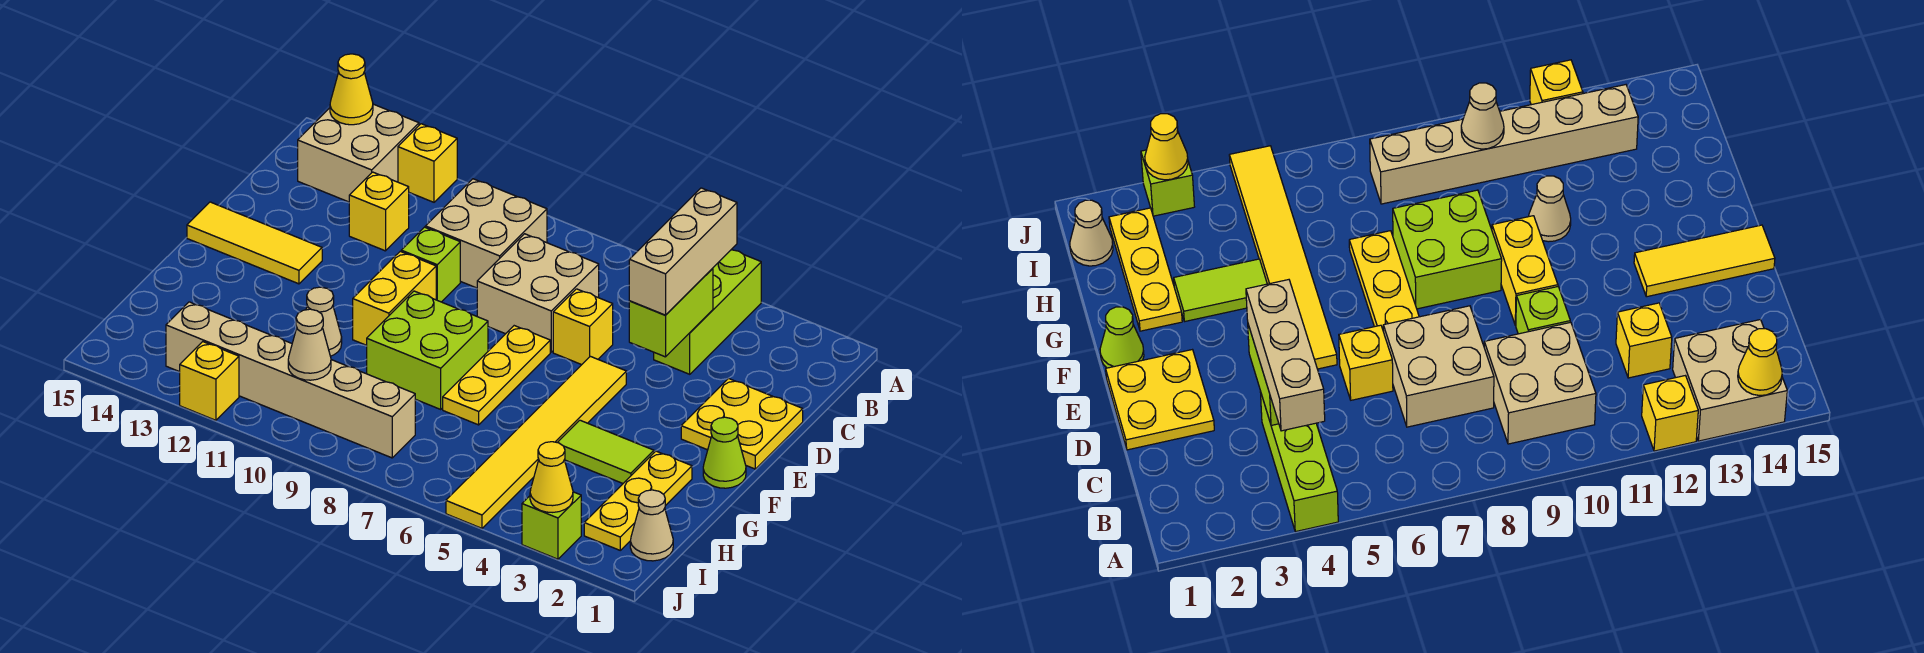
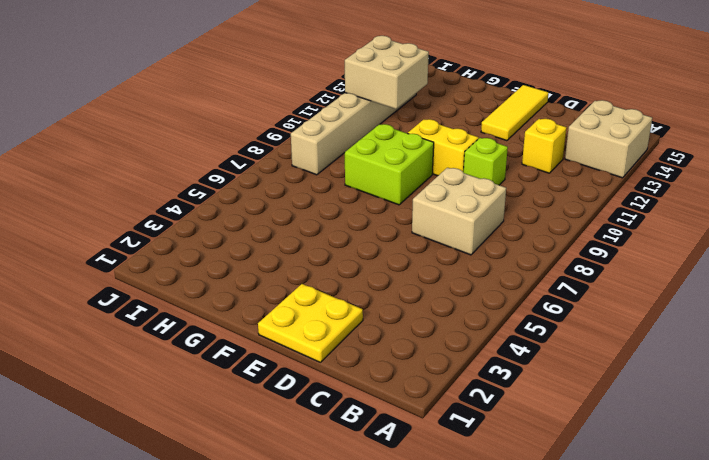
tan 2x2 brick [345,36,429,109] -> tan 2x2 brick moved to [425,179,547,288]
none -> lime 1x3 brick [654,250,761,374]
none -> yellow 1x1 brick [398,124,457,202]
none -> yellow 1x1 brick [553,289,613,365]

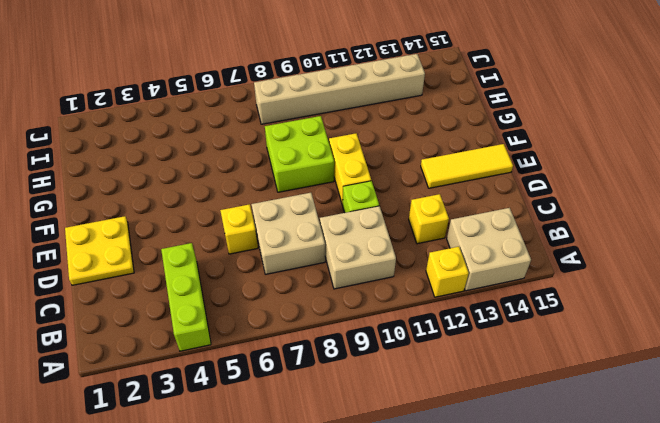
none -> yellow 1x6 tile [446,356,626,528]
none -> yellow 1x3 plate [443,326,550,425]
none -> lime 1x1 cone [703,417,746,488]

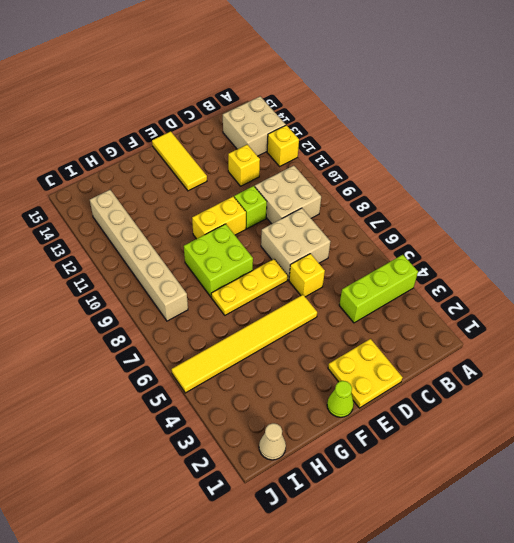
none -> yellow 1x3 plate [584,451,692,550]
none -> lime 1x2 tile [557,420,654,483]
none -> tan 1x1 cone [306,287,342,356]

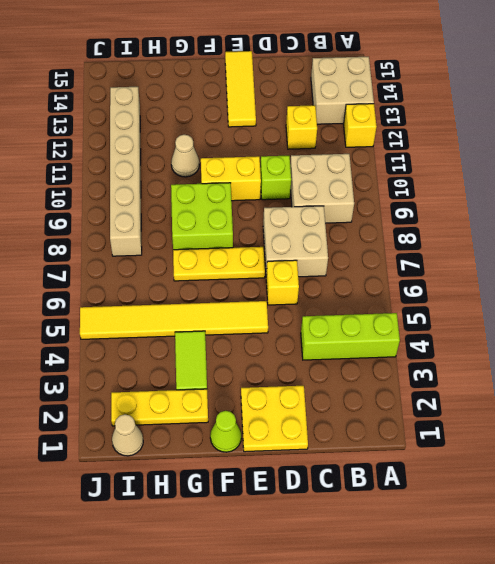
none -> lime 1x1 brick [522,492,581,559]
none -> yellow 1x1 brick [180,342,239,420]
none -> yellow 1x1 cone [330,54,373,125]

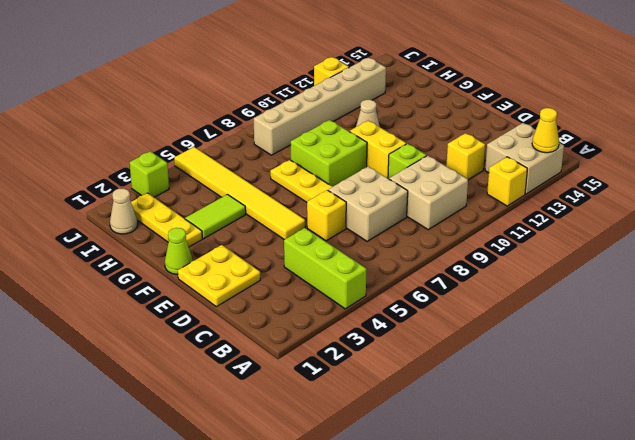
none -> yellow 1x3 tile [187,202,322,284]
none -> lime 1x2 brick [629,268,713,357]
none -> tan 1x1 cone [288,309,331,380]

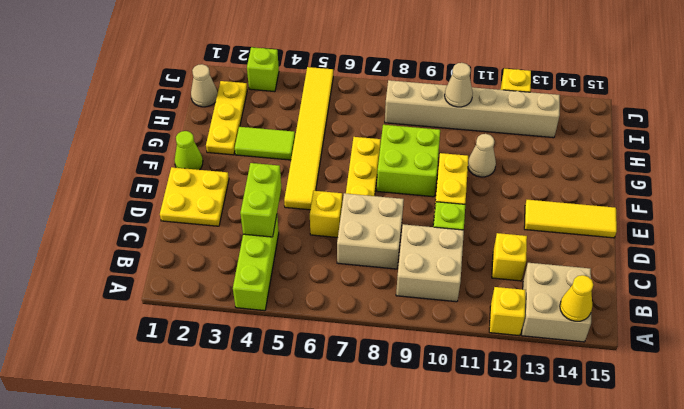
none -> yellow 1x1 cone [530,442,573,512]
none -> tan 1x3 brick [629,188,737,315]

